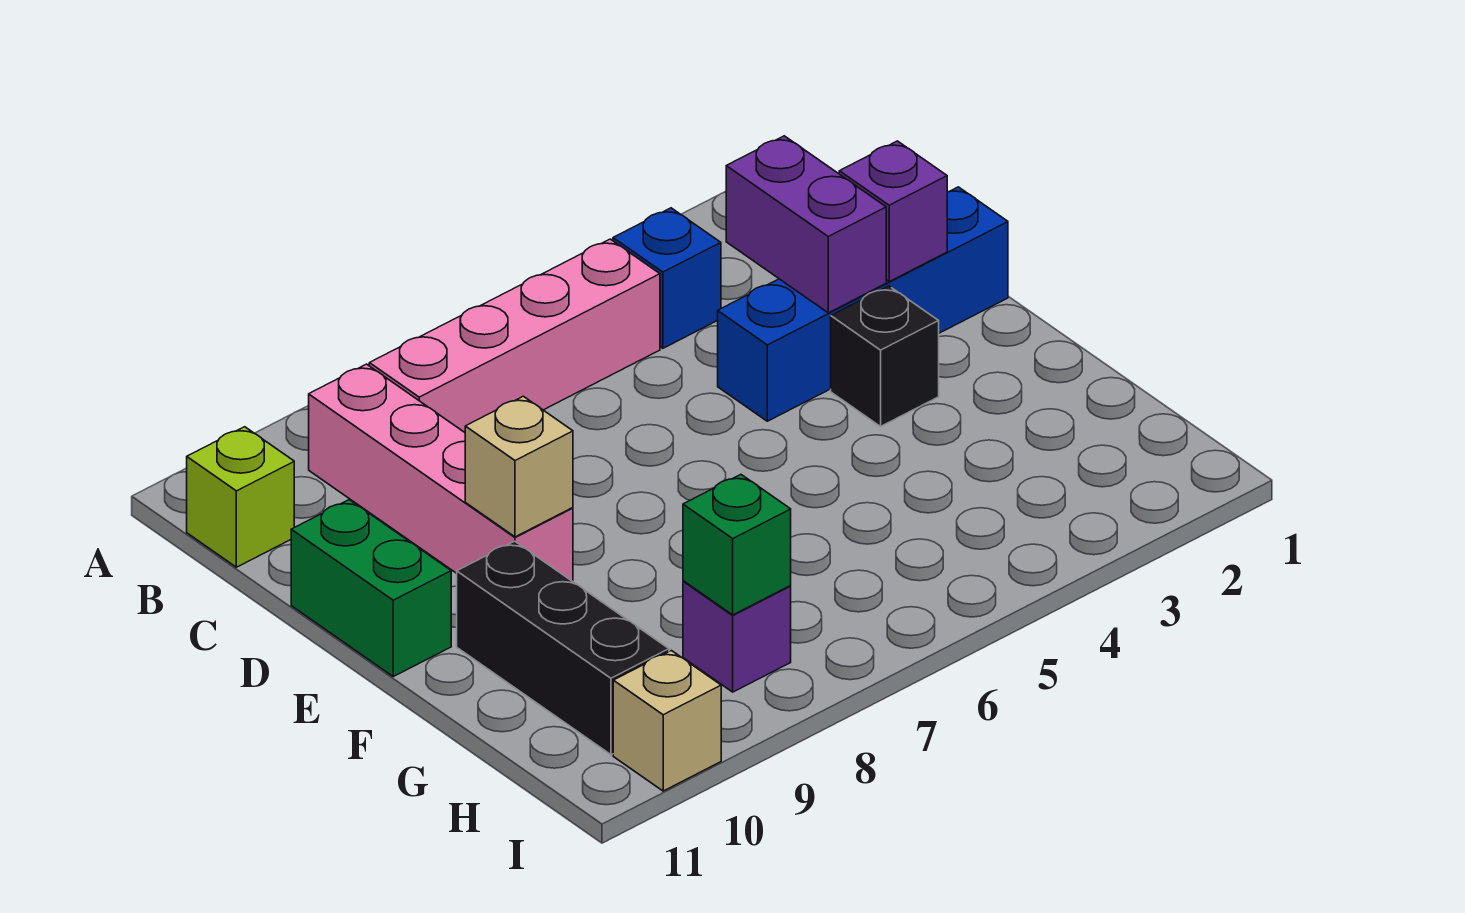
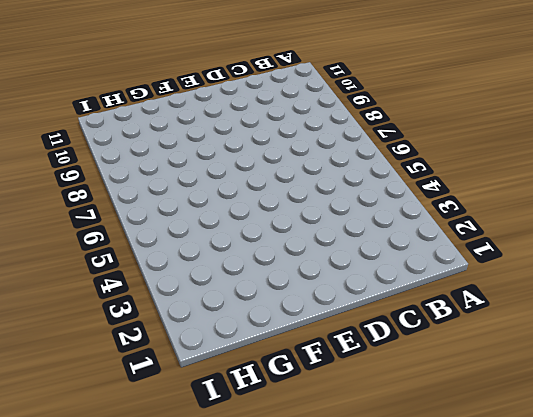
none -> blue 1x1 brick [613,208,721,348]
none -> pink 1x4 brick [369,239,660,432]
none -> pink 1x4 brick [309,364,573,581]

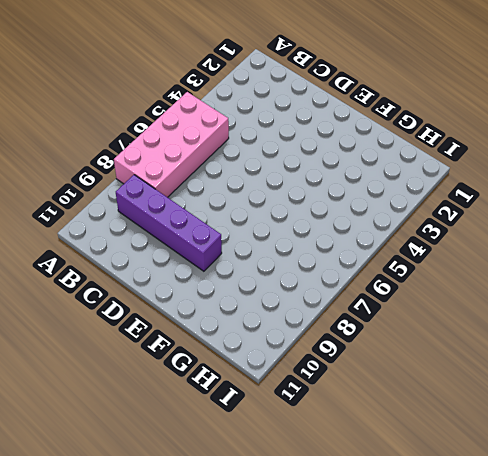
pink 2x4 brick [114,92,229,197] -> pink 1x4 brick [369,239,660,432]
purple 1x4 brick [116,175,222,271] -> pink 1x4 brick [309,364,573,581]
none -> blue 1x1 brick [613,208,721,348]
none -> lime 1x1 brick [187,427,294,567]
none -> blue 1x4 brick [718,187,1008,421]

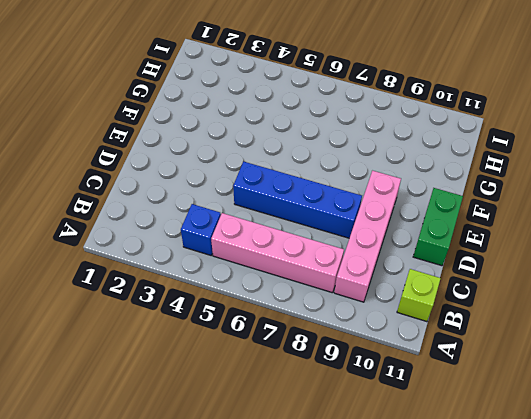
blue 1x4 brick [233,161,362,238] -> blue 1x4 brick moved to [718,187,1008,421]
none -> black 1x1 brick [831,286,939,426]
none -> black 1x3 brick [457,541,669,755]
none -> purple 1x1 brick [683,581,791,692]

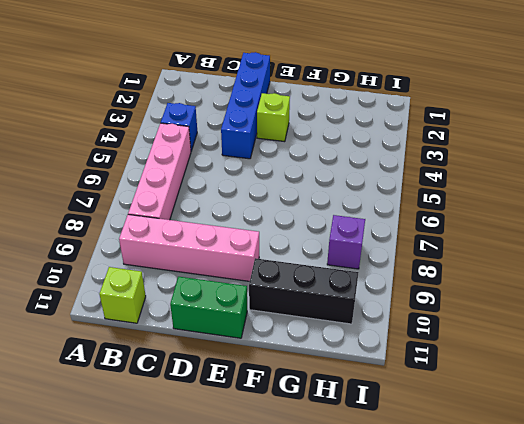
lime 1x1 brick [257,93,290,142] -> black 1x1 brick [831,286,939,426]
none -> tan 1x1 brick [613,651,721,791]
none -> purple 1x2 brick [726,136,886,313]
none -> purple 1x1 brick [839,141,947,281]

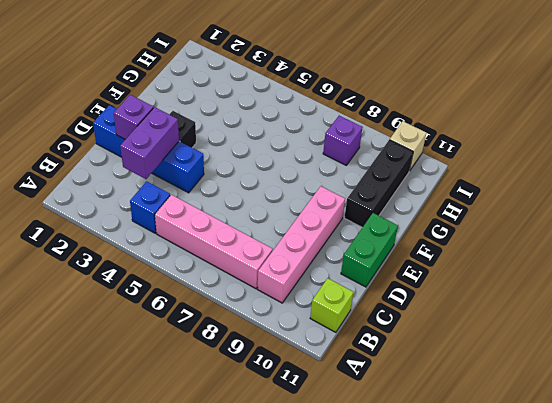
none -> tan 1x1 brick [465,396,573,537]
none -> green 1x1 brick [683,475,791,615]

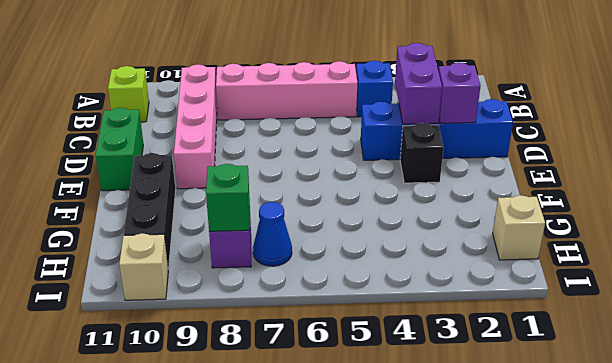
tan 1x1 brick [493,195,545,260] -> tan 1x1 brick moved to [465,396,573,537]
blue 1x1 cone [253,202,292,266] -> none

